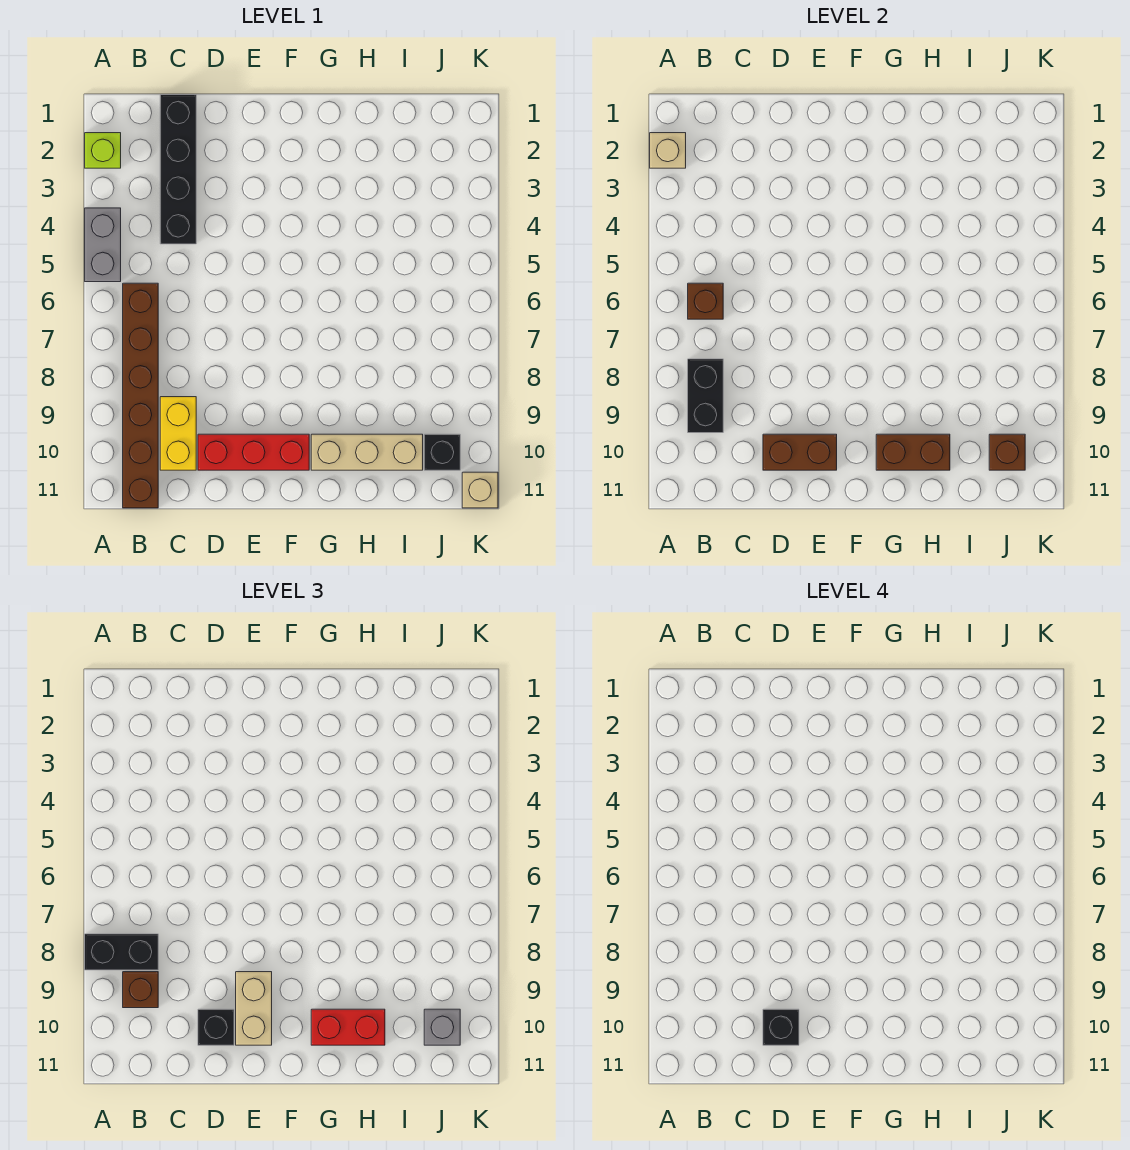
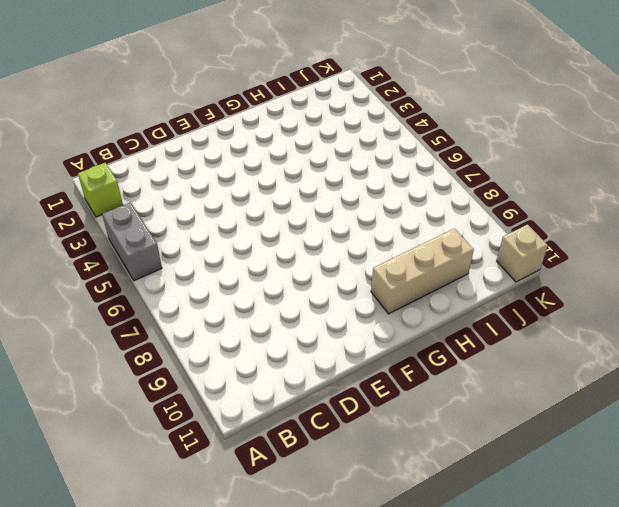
none -> brown 1x6 brick [123,283,158,508]
none -> black 1x4 brick [160,95,196,244]
none -> yellow 1x2 brick [160,397,196,470]

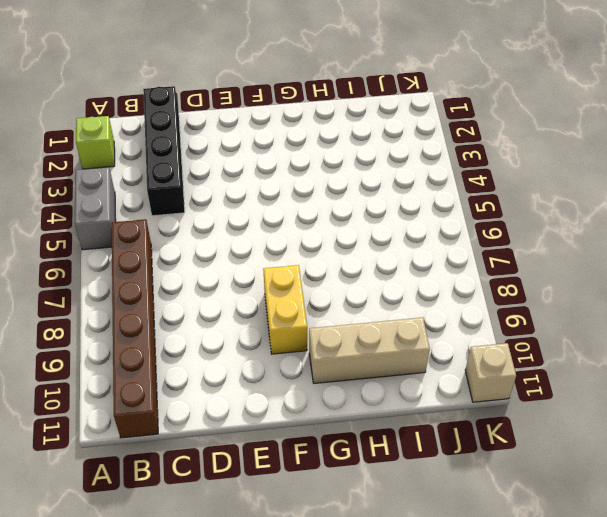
yellow 1x2 brick [263,265,307,354] -> yellow 1x2 brick moved to [160,397,196,470]
none -> red 1x3 brick [198,434,309,470]
none -> black 1x1 brick [424,434,460,470]
none -> tan 1x1 brick [650,133,686,168]

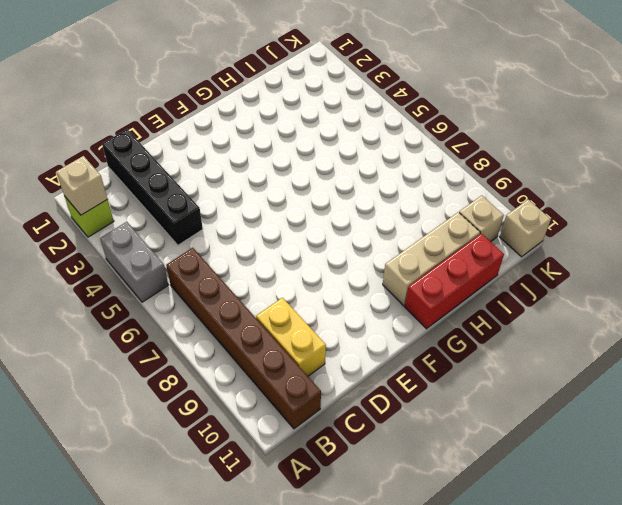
red 1x3 brick [405,234,504,329] -> red 1x3 brick moved to [198,434,309,470]
tan 1x1 brick [459,195,504,242] -> black 1x1 brick [424,434,460,470]
none -> brown 1x1 brick [688,283,723,319]
none -> black 1x2 brick [688,359,723,433]
none -> brown 1x2 brick [763,434,837,470]

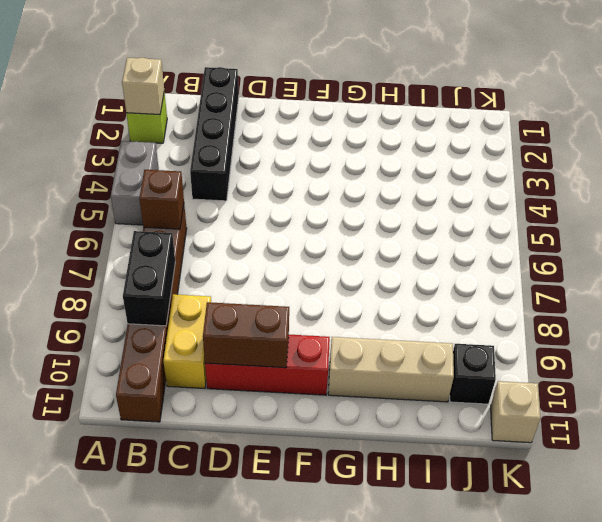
none -> brown 1x2 brick [876,434,950,470]
none -> brown 1x1 brick [989,434,1025,470]
none -> black 1x2 brick [85,934,158,970]

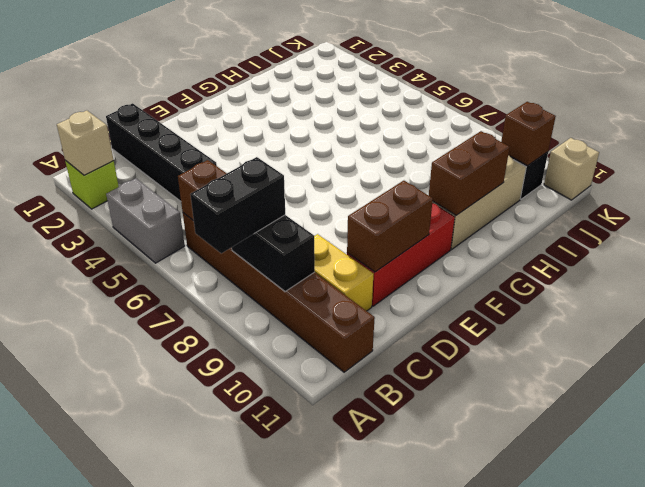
none -> brown 1x1 brick [123,972,158,1008]
none -> black 1x1 brick [198,1009,234,1045]
none -> tan 1x2 brick [236,972,272,1045]

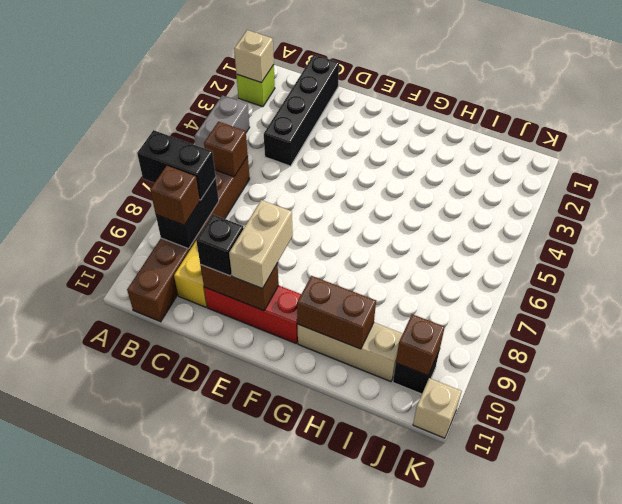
none -> red 1x2 brick [311,1009,385,1045]
none -> grey 1x1 brick [424,1009,460,1045]
none -> black 1x1 brick [763,1009,799,1045]

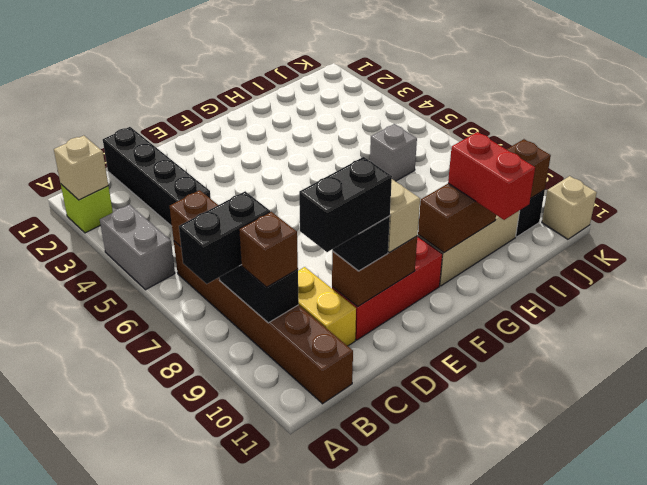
black 1x2 brick [299,157,392,252] -> black 1x1 brick [763,1009,799,1045]
red 1x2 brick [448,132,535,220] -> red 1x2 brick turned to [311,1009,385,1045]
grey 1x1 brick [370,124,417,181] -> grey 1x1 brick moved to [424,1009,460,1045]

